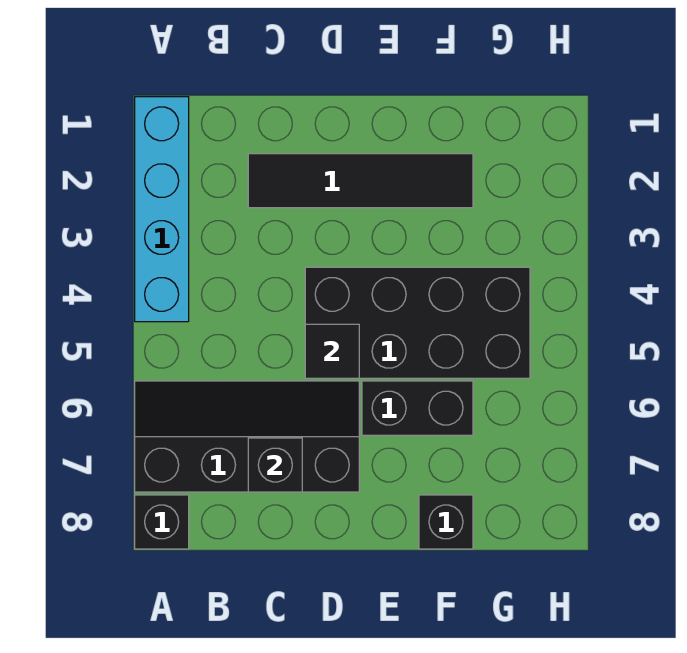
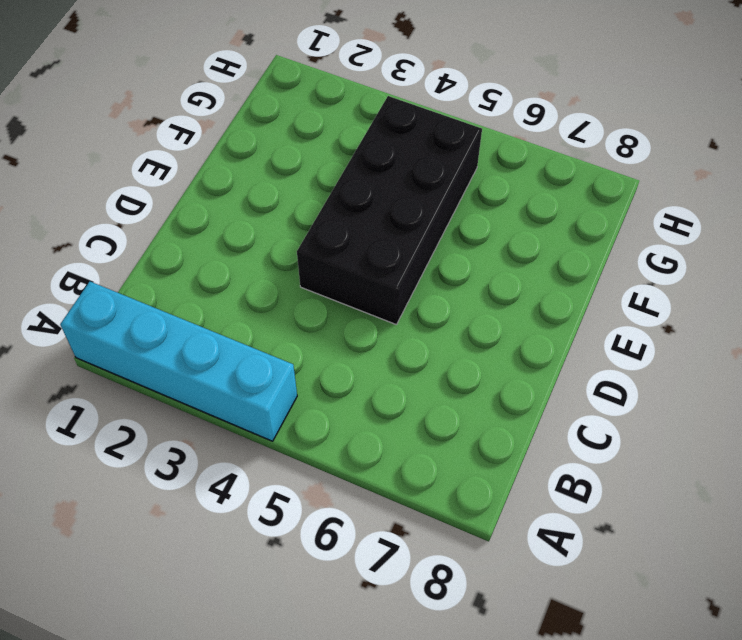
none -> black 2x4 slope [135,381,359,492]
none -> black 1x1 brick [135,495,189,549]

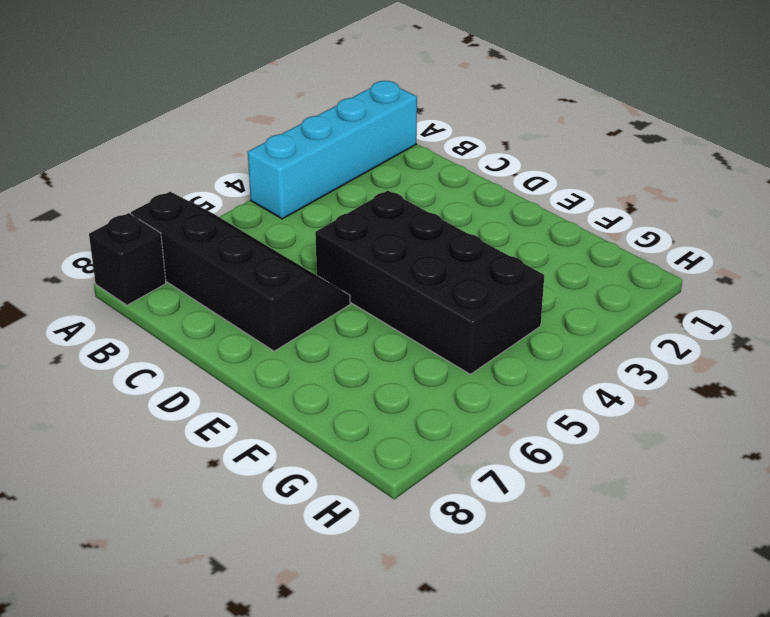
none -> black 1x4 tile [248,154,473,208]
none -> black 1x2 brick [362,381,473,435]

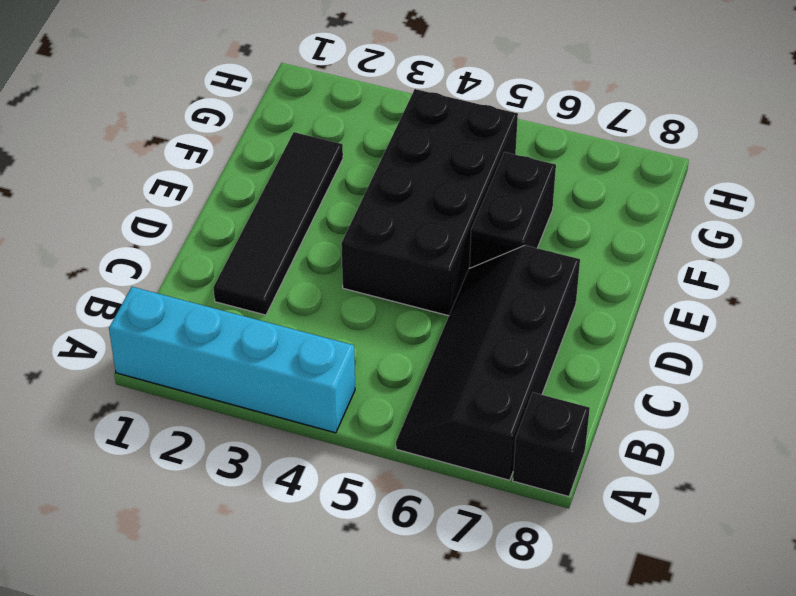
none -> black 1x1 brick [419,495,473,549]
none -> black 1x1 brick [248,438,302,492]

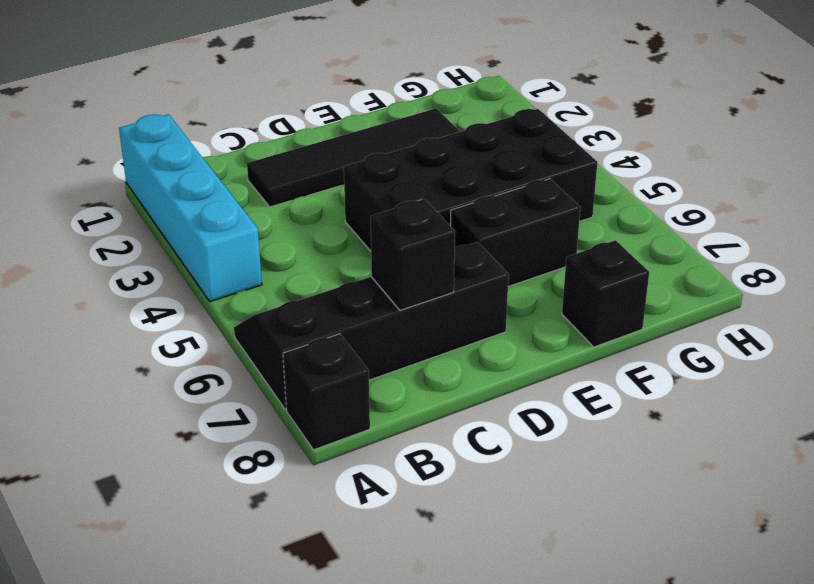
none -> black 1x1 tile [305,324,359,378]

